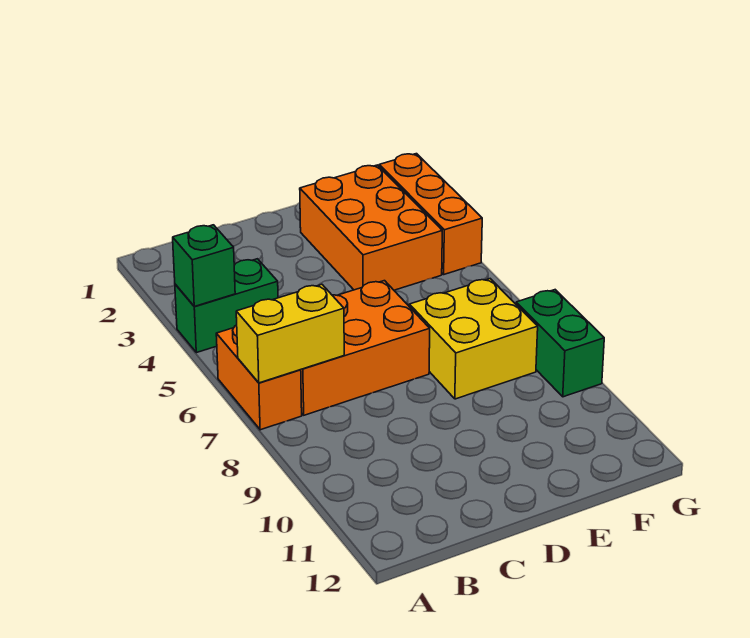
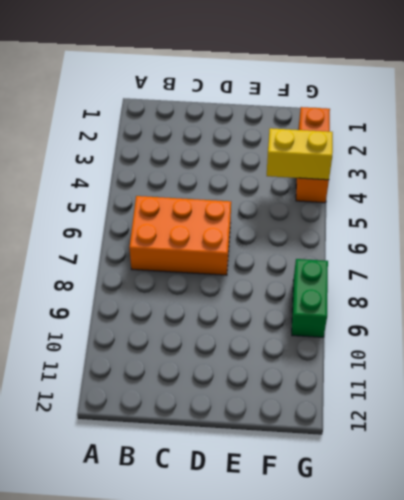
yellow 1x2 brick [267,128,333,180] -> yellow 1x2 brick moved to [236,284,344,383]
none -> green 1x2 brick [175,259,278,353]
none -> orange 1x2 brick [216,325,302,430]

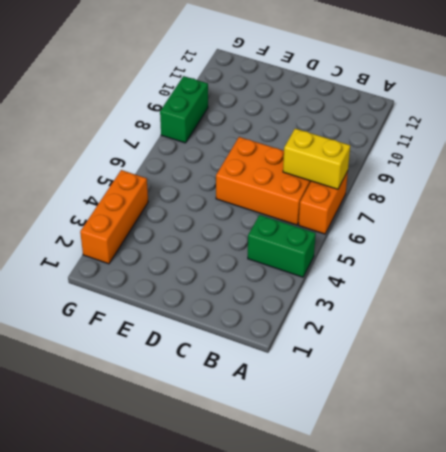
none -> orange 2x3 brick [300,165,442,290]
none -> yellow 2x2 brick [409,279,538,399]

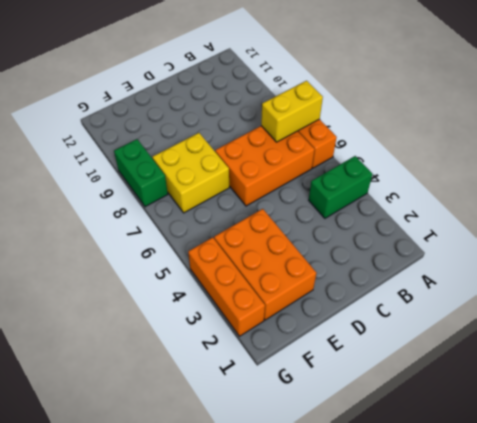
none -> green 1x1 brick [173,225,235,306]

